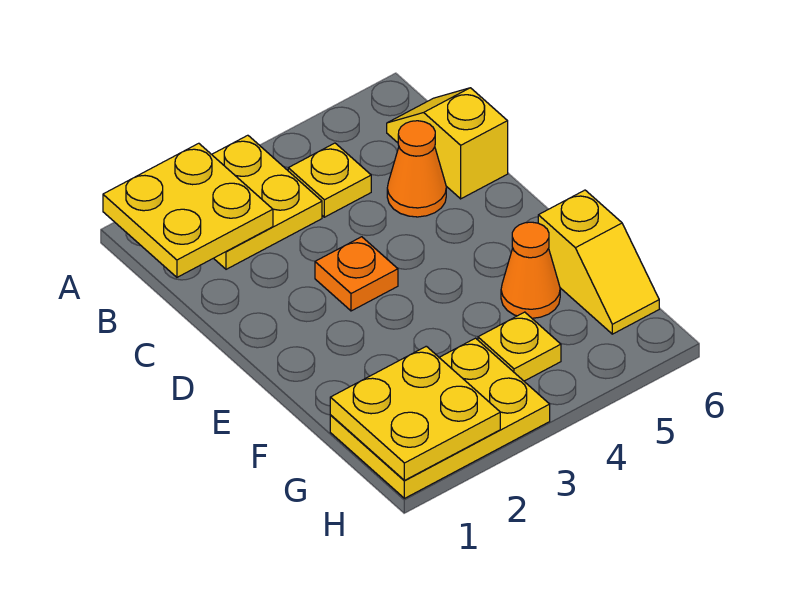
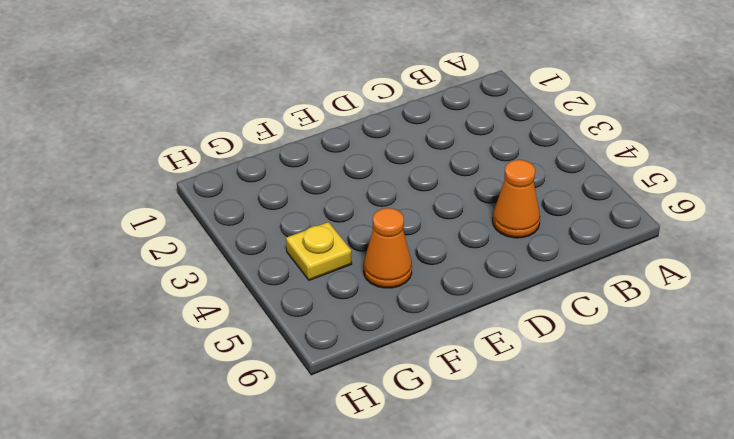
none -> yellow 2x2 plate [212,135,322,269]
none -> yellow 1x1 plate [288,143,371,217]

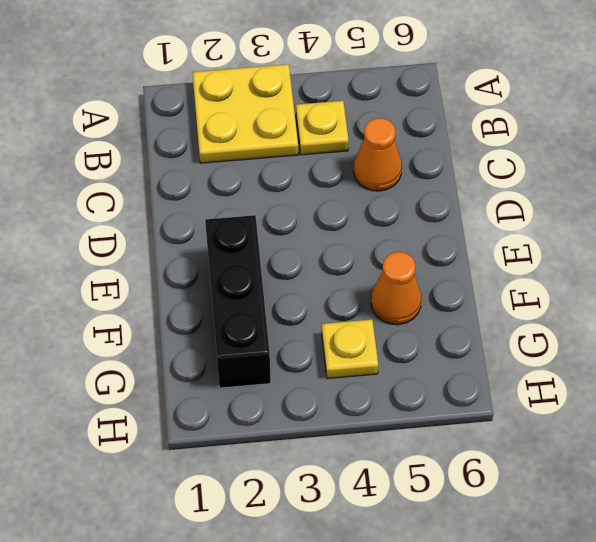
black 1x3 brick [205,215,271,388] -> yellow 2x3 plate [330,338,550,498]
none -> yellow 1x2 slope [387,88,508,199]
none -> orange 1x1 plate [315,237,398,311]

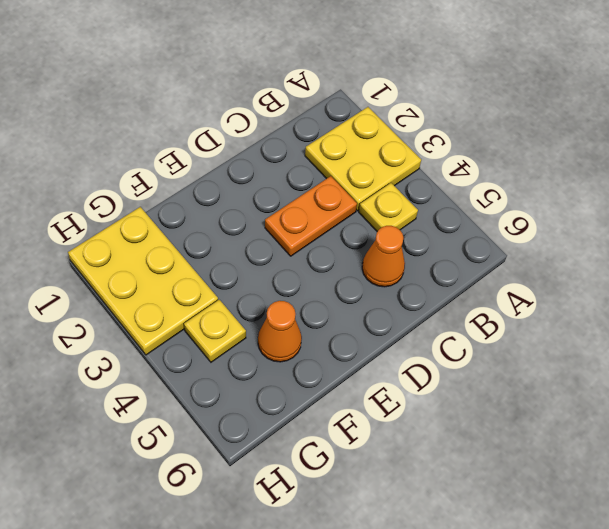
orange 1x2 plate [265,176,357,256] -> orange 1x1 plate [315,237,398,311]
none -> yellow 1x2 slope [387,88,508,199]
none -> yellow 1x2 slope [538,190,659,334]

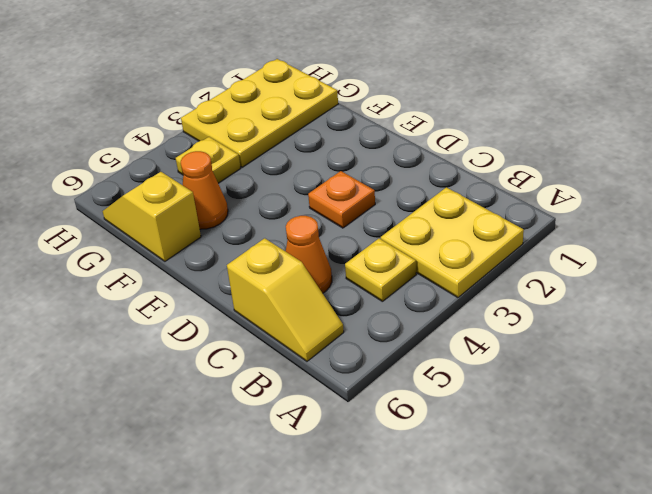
none -> yellow 2x2 plate [103,143,273,277]
none -> yellow 2x2 plate [330,346,500,480]

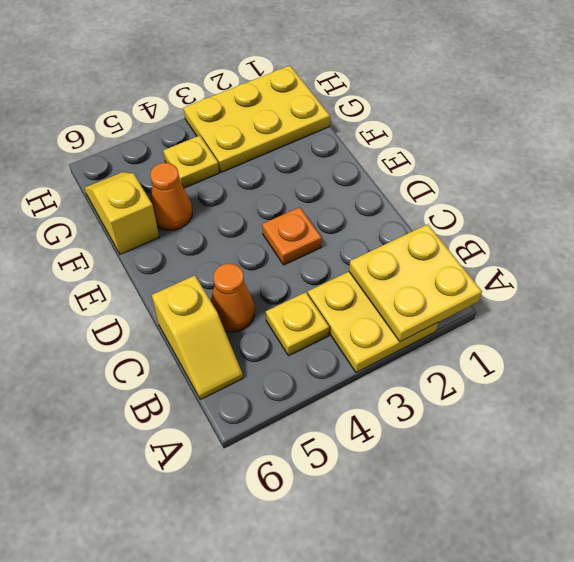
none -> yellow 2x2 plate [330,346,500,480]

